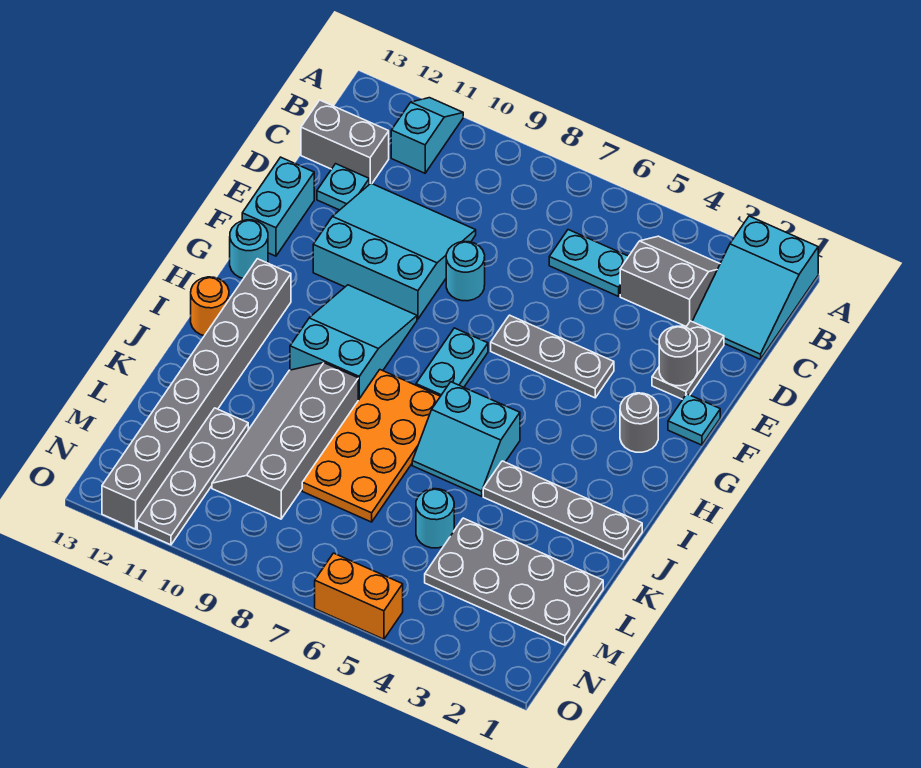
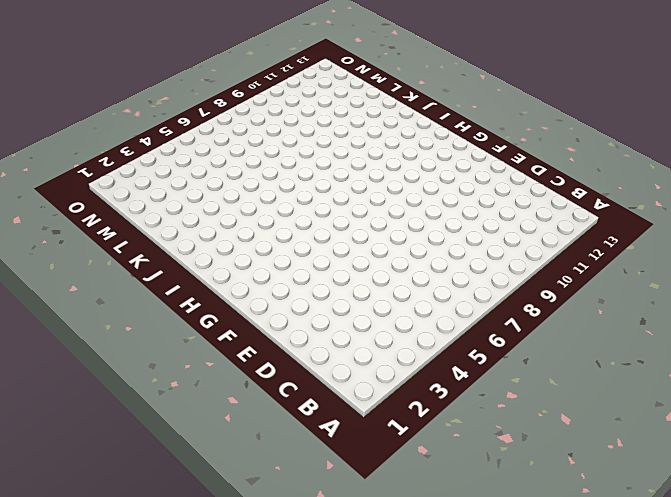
none -> cyan 2x3 slope [692,216,818,359]
none -> cyan 1x2 slope [391,98,463,173]
none -> grey 2x2 slope [620,236,720,326]

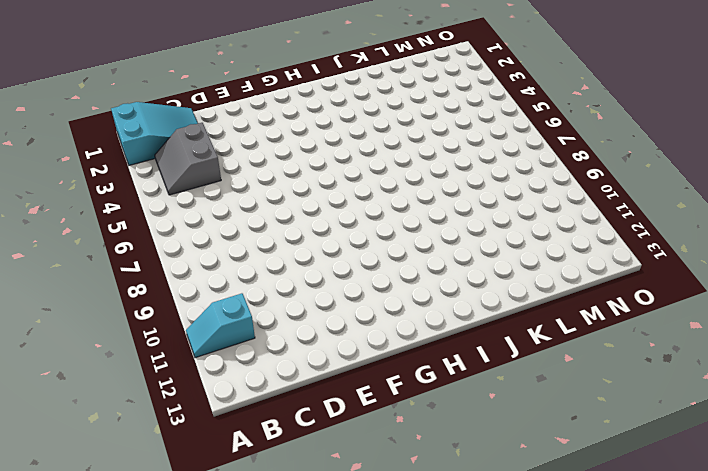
none -> cyan 1x2 plate [549,230,629,296]
none -> grey 1x2 brick [301,100,389,184]
none -> grey 1x2 plate [652,321,724,399]

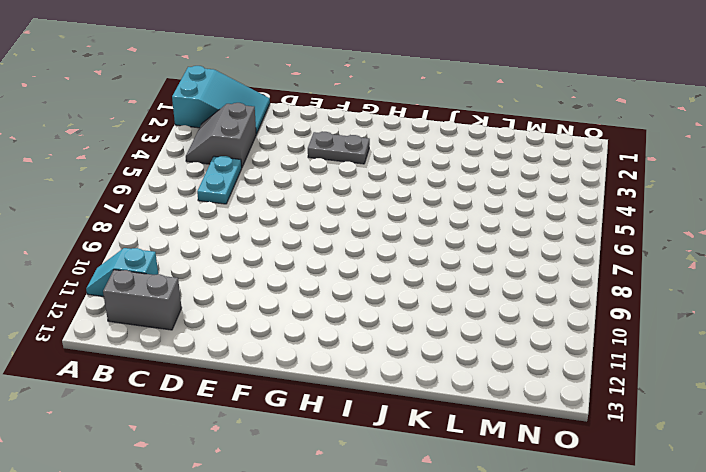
grey 1x2 brick [103,270,182,330] -> grey 1x2 brick turned to [301,100,389,184]
grey 1x2 plate [308,132,370,164] -> grey 1x2 plate moved to [652,321,724,399]
none -> cyan 3x3 slope [313,183,476,319]
none -> cyan 1x1 plate [317,164,369,210]
none -> cyan 1x1 round brick [446,241,485,301]

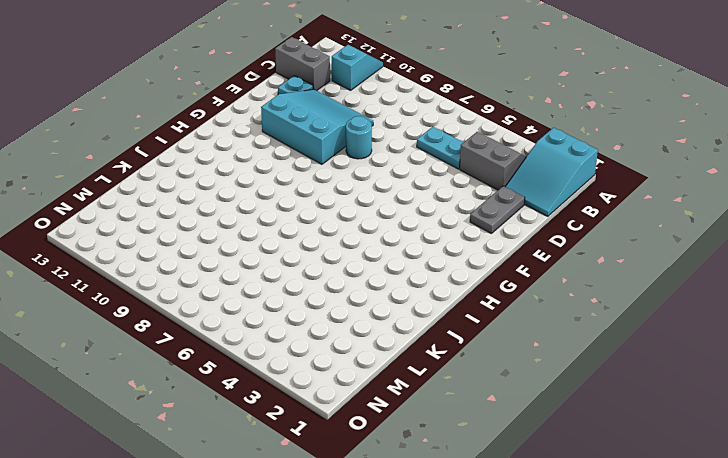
none -> cyan 1x2 brick [242,157,314,256]
none -> cyan 1x1 plate [668,394,720,445]
none -> grey 1x3 plate [491,315,614,398]

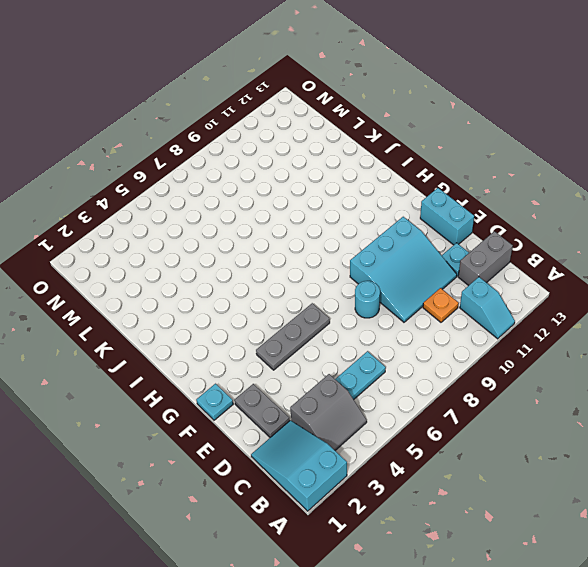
orange 1x1 plate [423,288,459,322] -> none
none -> grey 1x1 round brick [620,393,658,452]
none -> cyan 1x2 plate [416,328,488,396]
none -> cyan 2x3 slope [290,285,417,400]

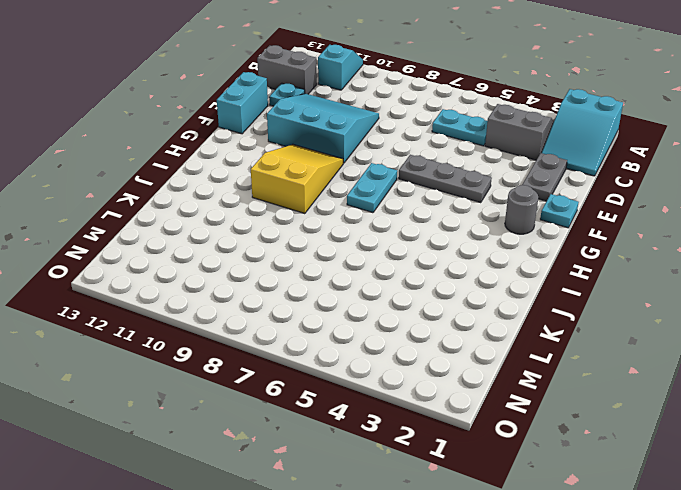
yellow 2x3 slope [251,144,343,214] -> cyan 2x3 slope [290,285,417,400]
none -> cyan 1x1 round brick [446,241,485,301]
none -> cyan 1x1 round brick [230,220,268,279]
none -> grey 1x8 brick [102,259,291,529]

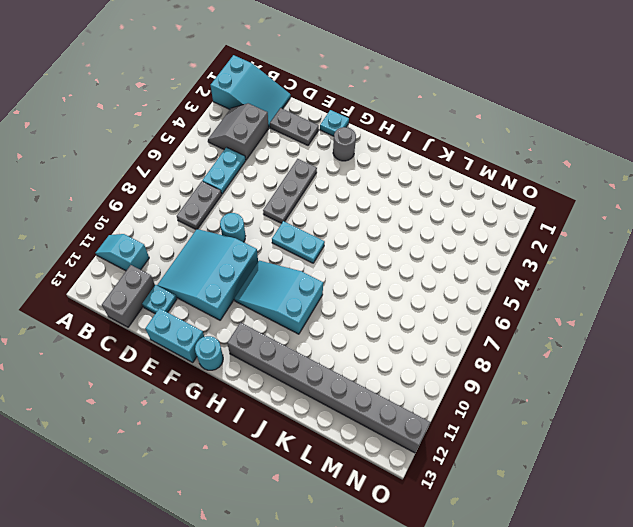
grey 1x2 plate [177,181,221,229] -> none
none -> cyan 2x2 slope [412,382,520,496]
none -> orange 2x4 plate [302,370,440,522]
none -> orange 1x1 round brick [191,277,229,336]

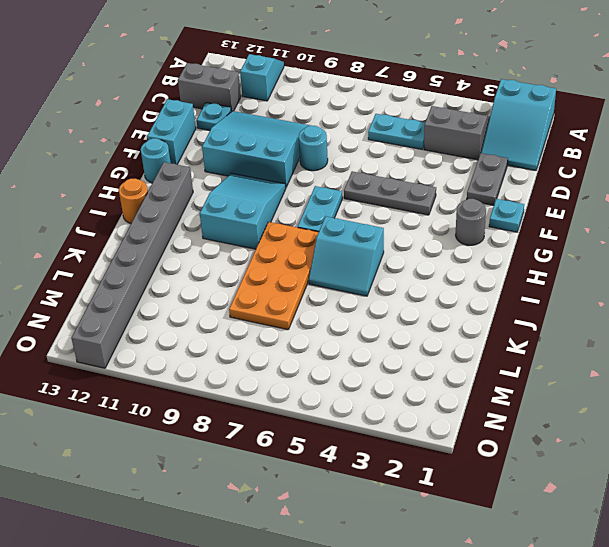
none -> grey 1x4 plate [483,461,642,559]
none -> grey 2x4 slope [212,363,358,519]
none -> grey 2x4 plate [425,518,603,645]

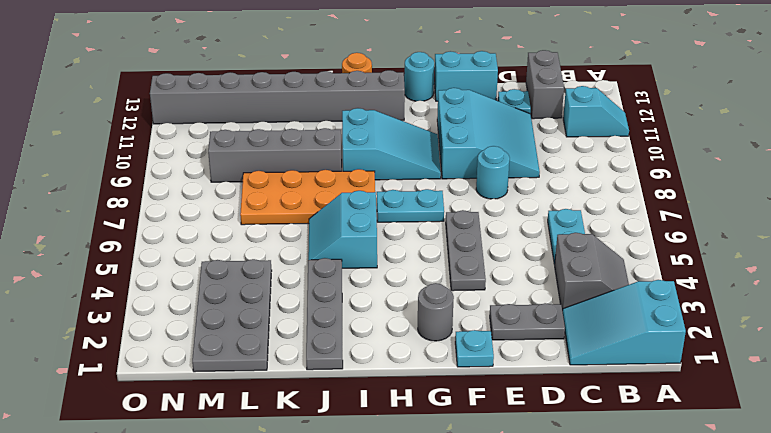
none -> cyan 1x1 round brick [416,489,454,548]
none -> grey 1x4 plate [137,408,248,545]
none -> orange 1x2 brick [315,553,403,639]

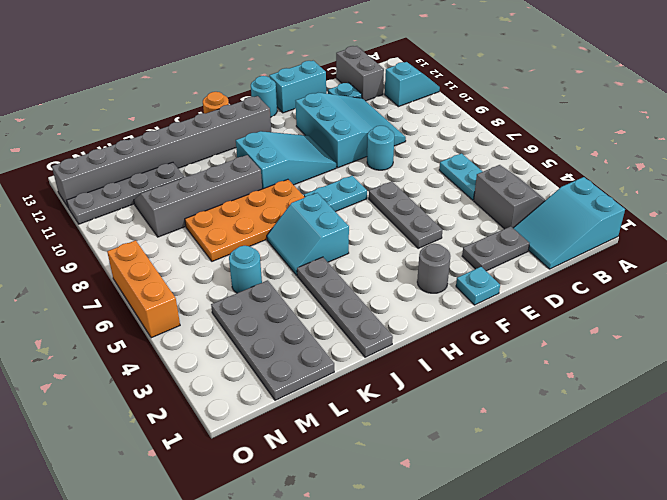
orange 1x3 brick [107,240,180,338] -> orange 1x2 brick [315,553,403,639]
none -> grey 1x1 round brick [659,326,697,386]

